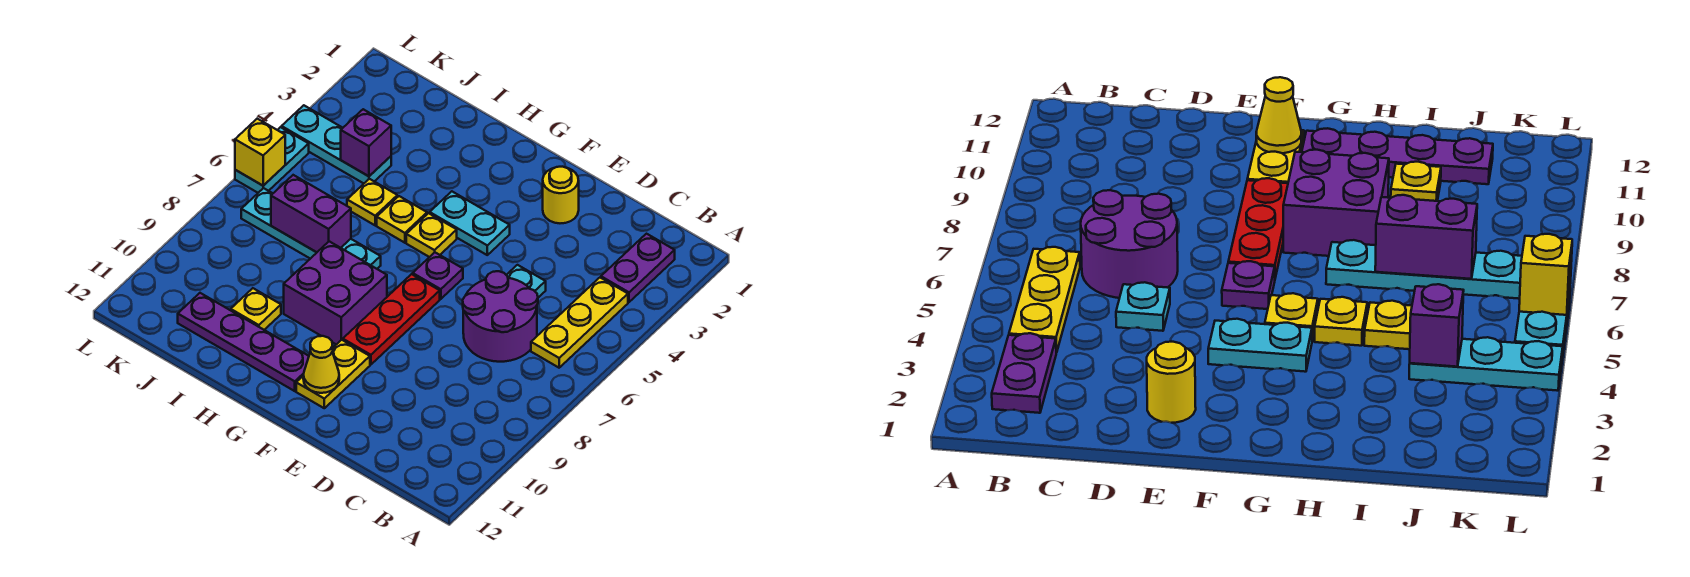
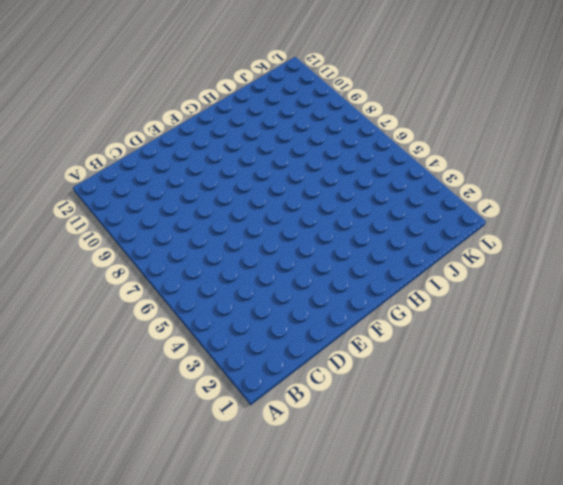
none -> purple 1x2 plate [601,234,675,302]
none -> yellow 1x3 plate [531,278,628,368]
none -> purple 2x2 round brick [463,271,538,362]

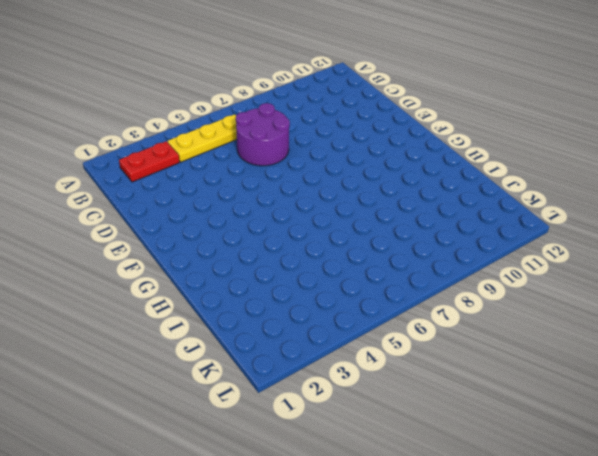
red 1x2 plate [119,141,179,182] -> purple 1x2 plate [601,234,675,302]
none -> cyan 1x1 plate [507,265,546,297]
none -> yellow 1x1 round brick [543,167,579,223]
none -> cyan 1x2 plate [430,191,510,255]

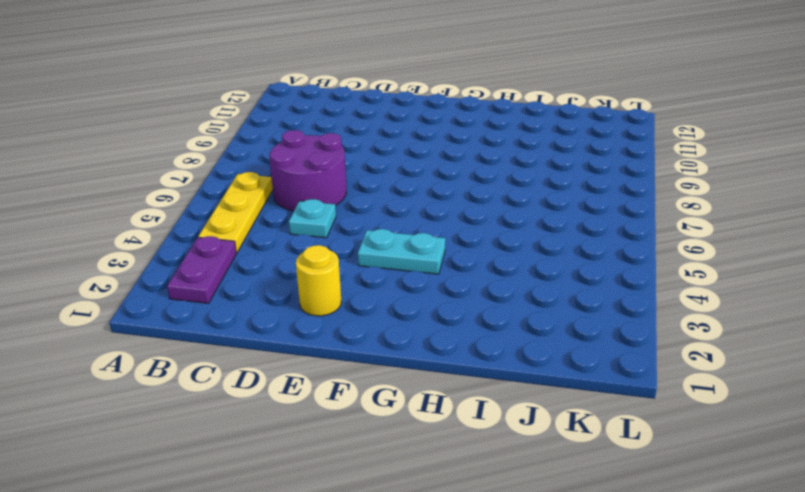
none -> purple 1x1 plate [413,252,463,299]
none -> red 1x3 plate [343,274,440,365]
none -> yellow 1x2 plate [296,340,370,408]

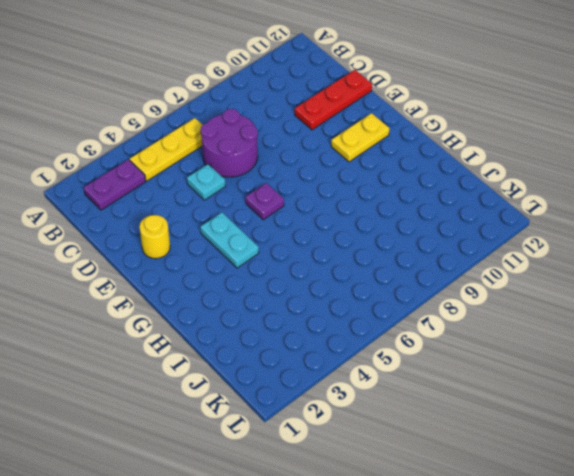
red 1x3 plate [295,70,372,130] -> red 1x3 plate moved to [343,274,440,365]
none -> yellow 1x1 plate [406,213,457,257]
none -> purple 2x2 brick [284,241,387,345]
none -> purple 1x4 plate [178,293,309,391]

